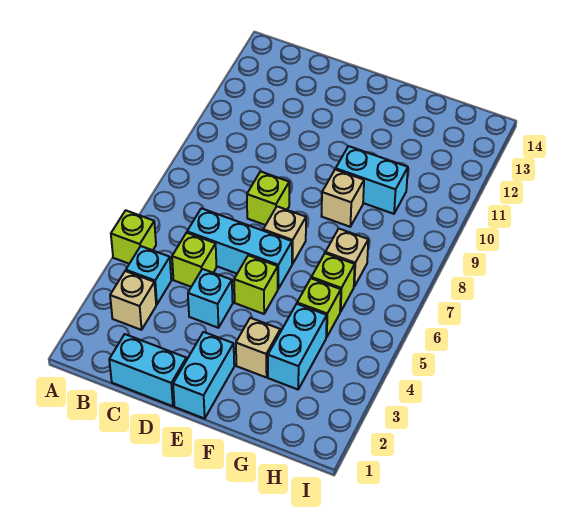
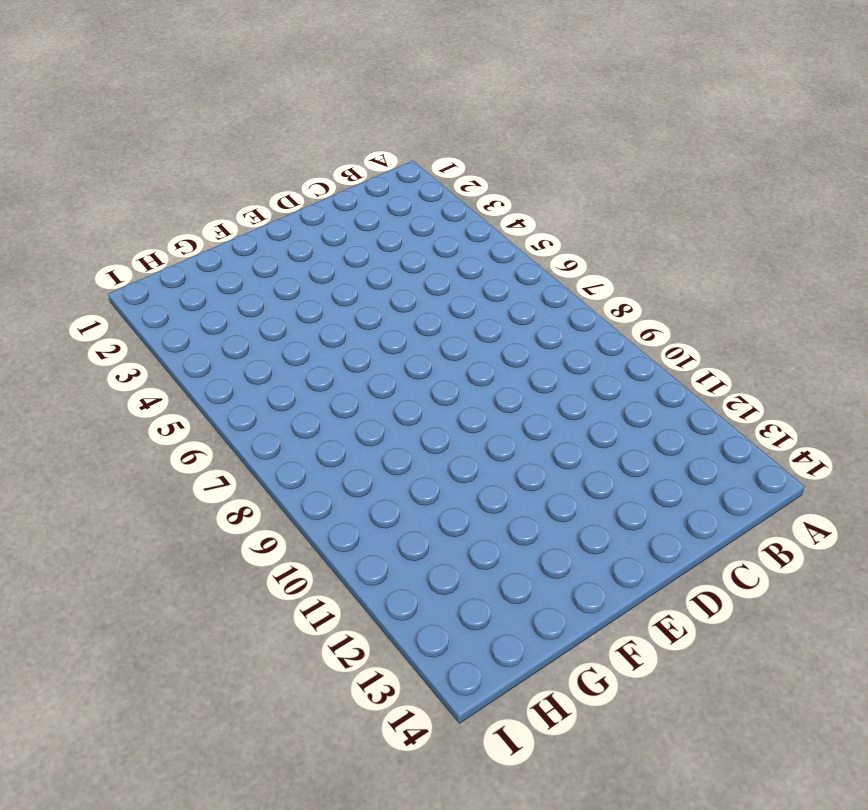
none -> lime 1x1 brick [111,210,156,264]
none -> tan 1x1 brick [110,271,156,330]
none -> cyan 1x1 brick [126,246,171,305]

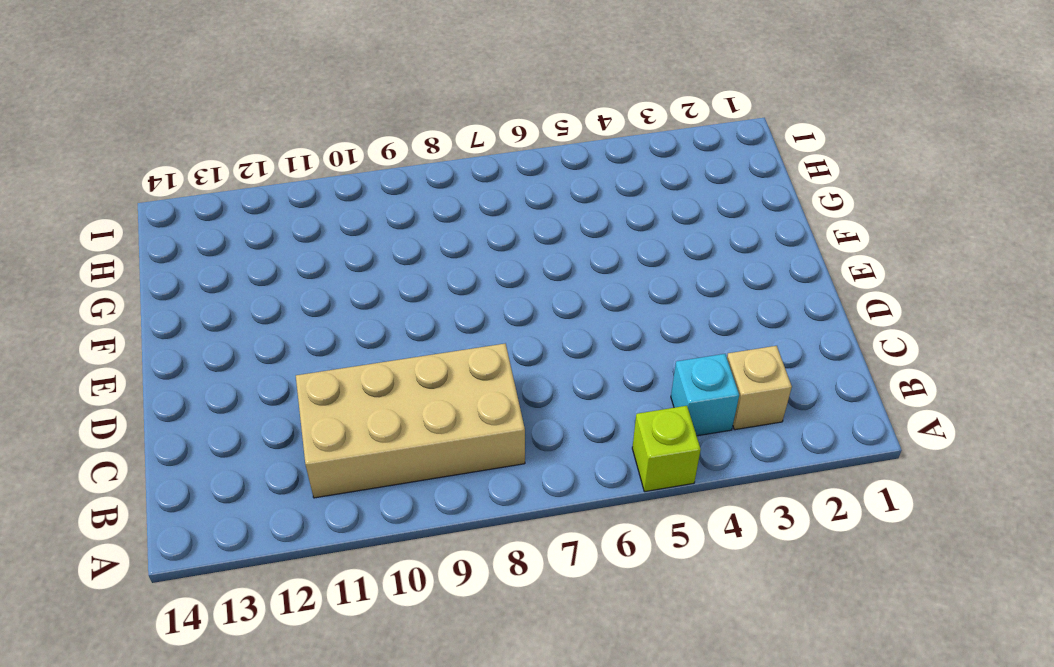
tan 2x4 brick [296,344,525,498] -> none
none -> cyan 1x2 brick [109,334,187,406]
none -> lime 1x1 brick [172,233,217,287]
none -> cyan 1x3 brick [187,208,292,289]

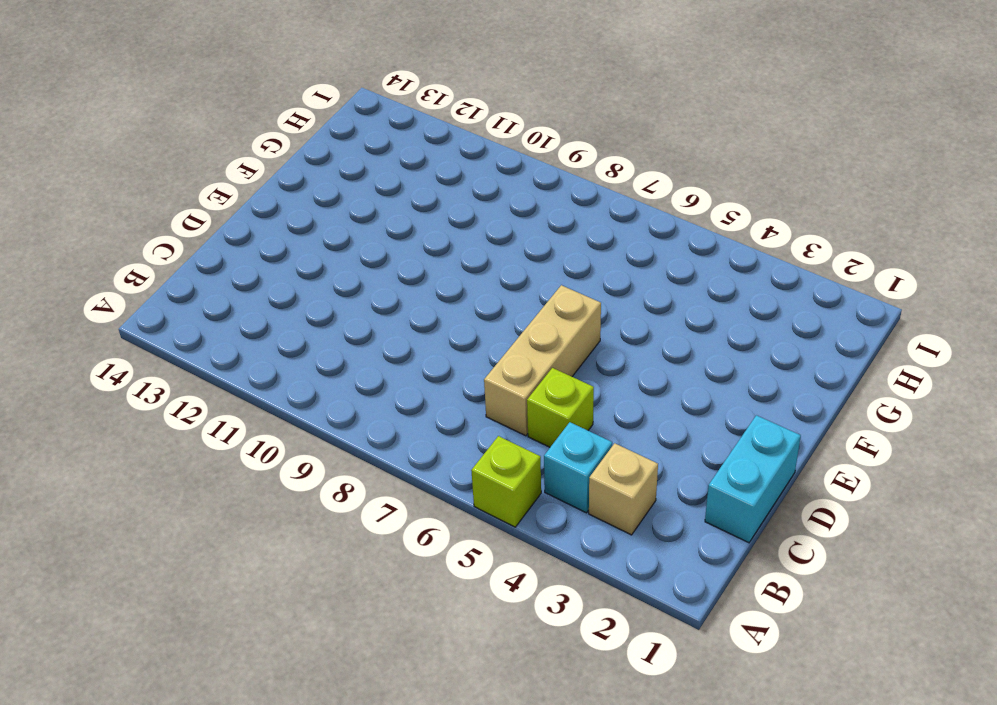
tan 1x3 brick [484,285,601,436] -> cyan 1x3 brick [187,208,292,289]
none -> cyan 1x1 brick [188,269,233,328]
none -> lime 1x1 brick [247,172,289,225]
none -> cyan 1x2 brick [173,332,234,419]

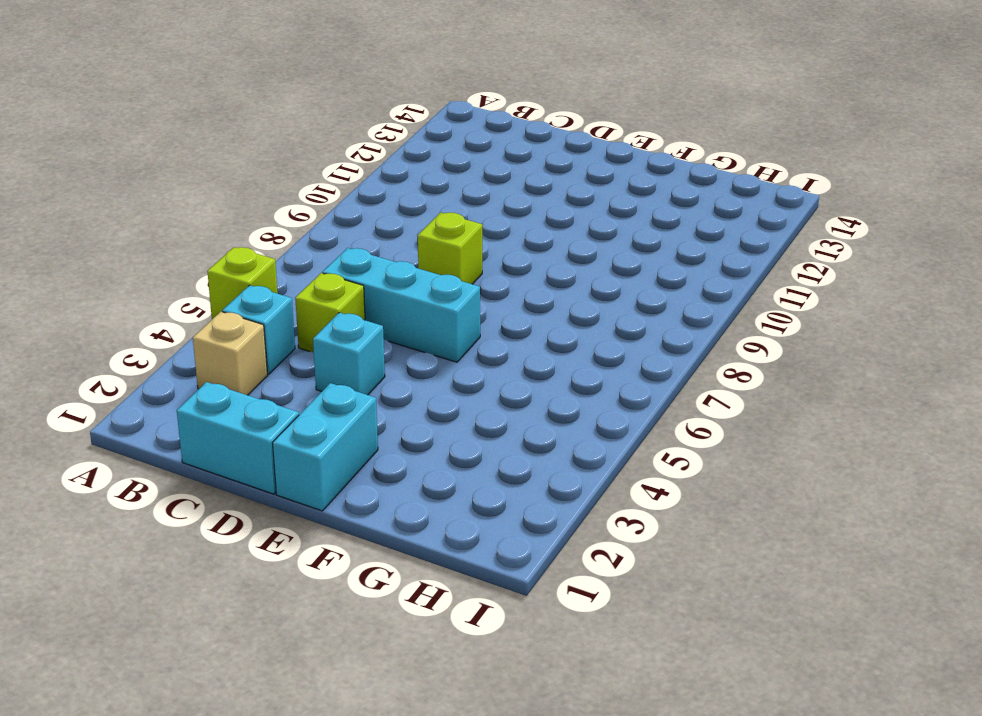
none -> lime 1x1 brick [234,255,278,314]
none -> tan 1x1 brick [263,206,306,264]
none -> tan 1x1 brick [236,318,280,377]

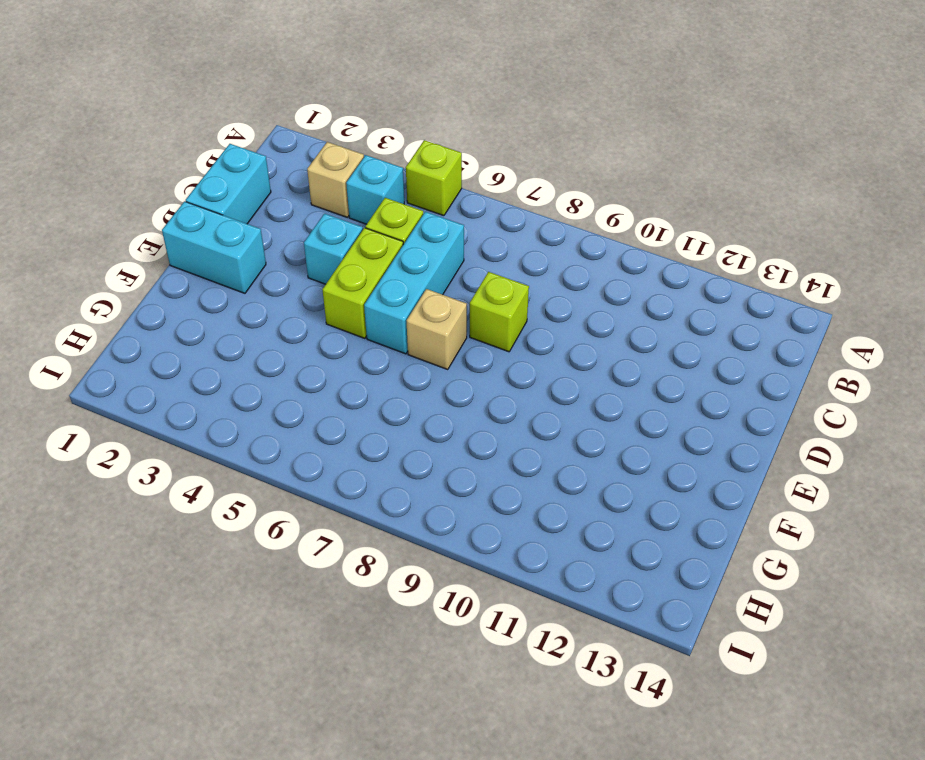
lime 1x2 brick [322,228,403,338] -> lime 1x1 brick [234,255,278,314]
none -> tan 1x1 brick [236,318,280,377]
none -> tan 1x1 brick [322,169,364,227]
none -> cyan 1x2 brick [336,146,408,214]

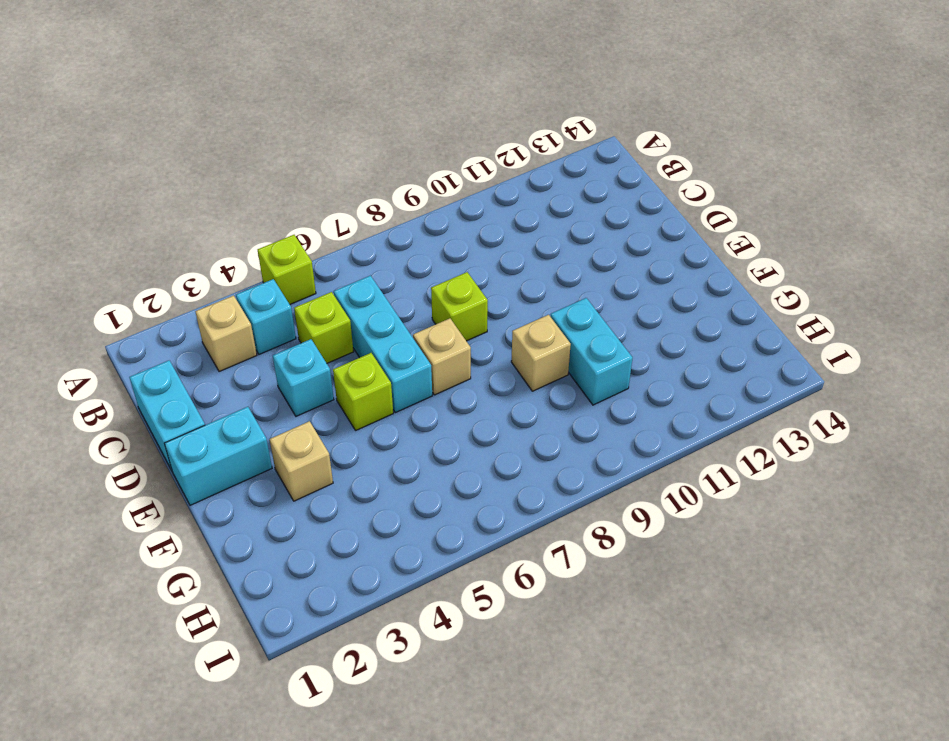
none -> cyan 1x2 brick [268,304,327,389]
none -> lime 1x1 brick [297,278,341,337]
none -> lime 1x1 brick [311,253,355,312]

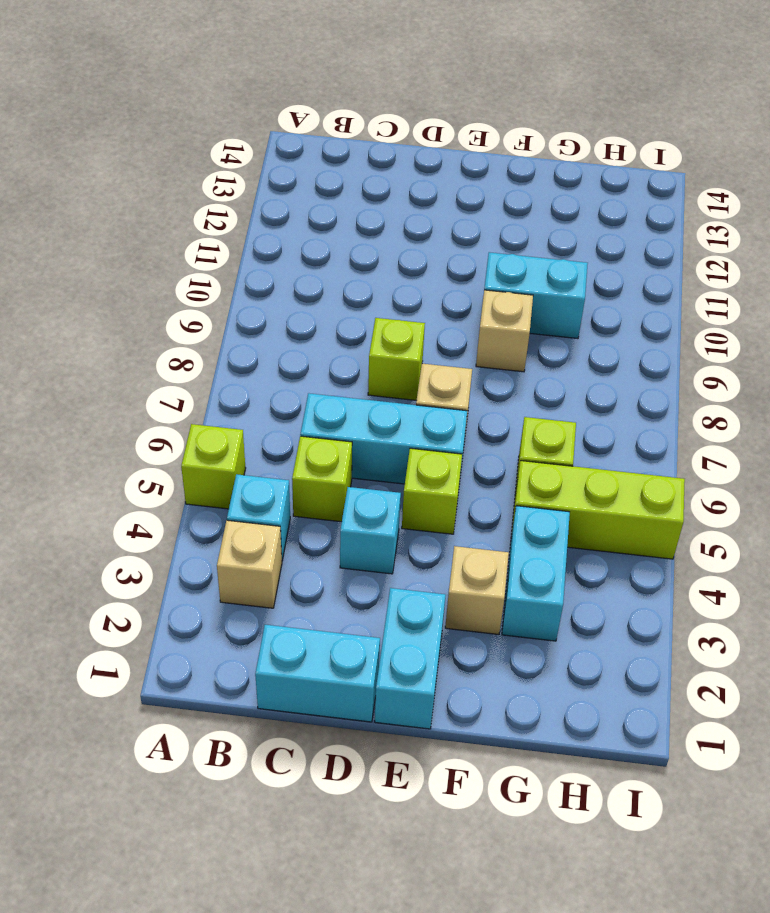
lime 1x3 brick [511,461,685,559] -> lime 1x1 brick [297,278,341,337]
none -> tan 1x1 brick [325,229,368,286]

